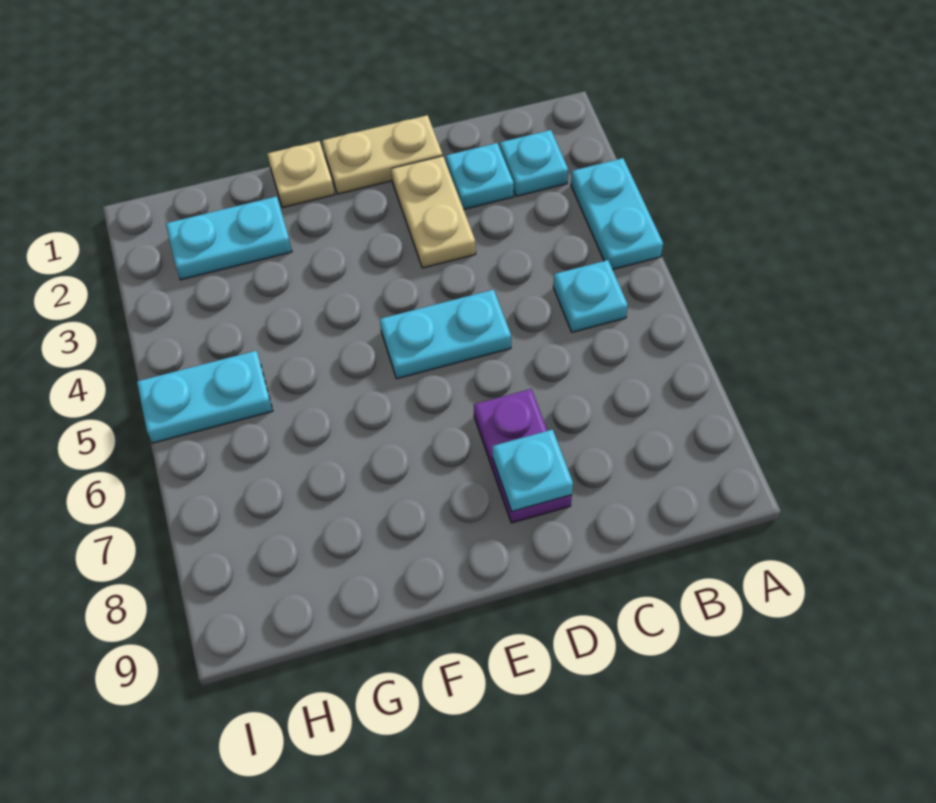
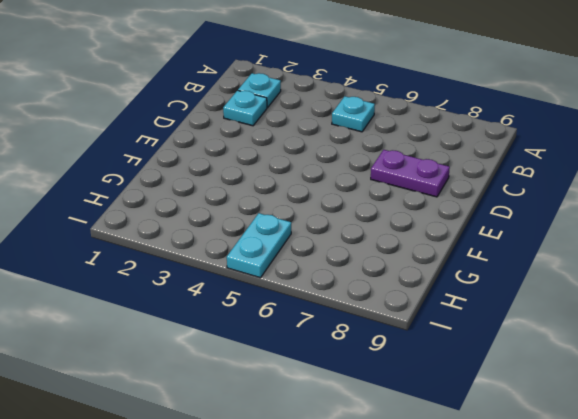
none -> cyan 1x2 plate [571,158,663,270]
none -> tan 1x2 plate [322,115,443,194]
none -> tan 1x2 plate [391,156,476,268]

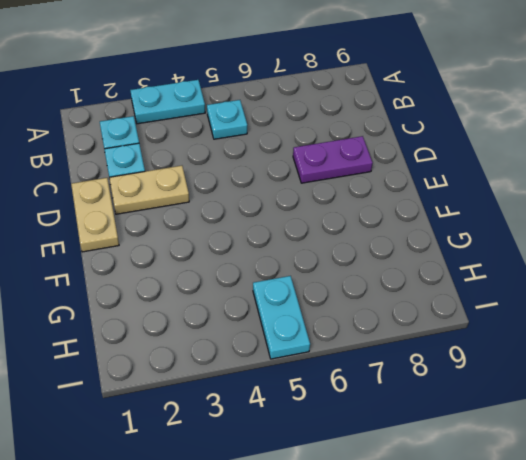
none -> cyan 1x2 plate [380,290,511,379]
none -> tan 1x1 plate [268,141,335,208]
none -> cyan 1x2 plate [166,196,292,280]

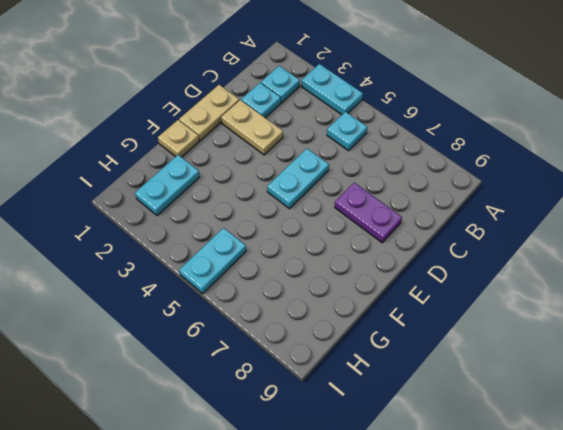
none -> cyan 1x1 plate [493,430,573,512]

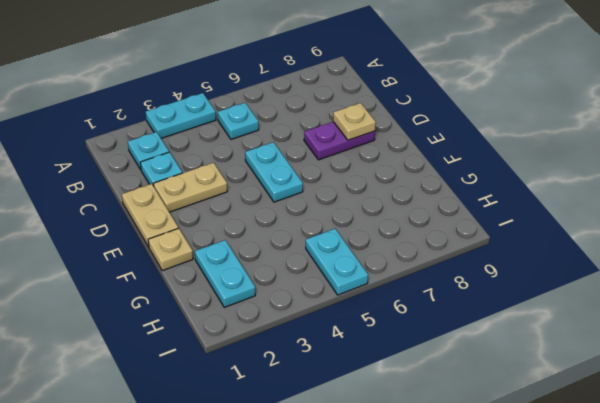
tan 1x1 plate [333,103,376,140] -> cyan 1x1 plate [493,430,573,512]

